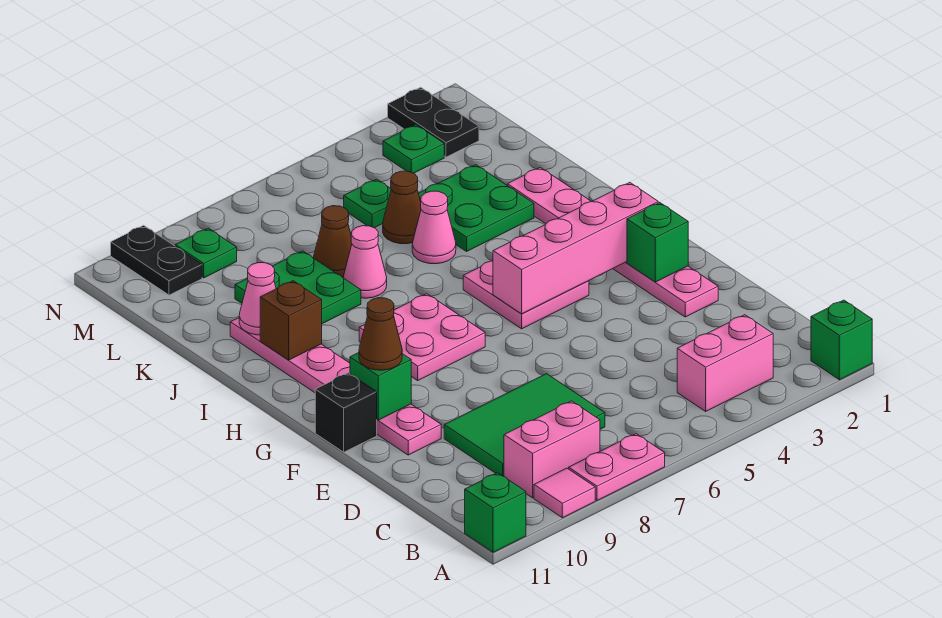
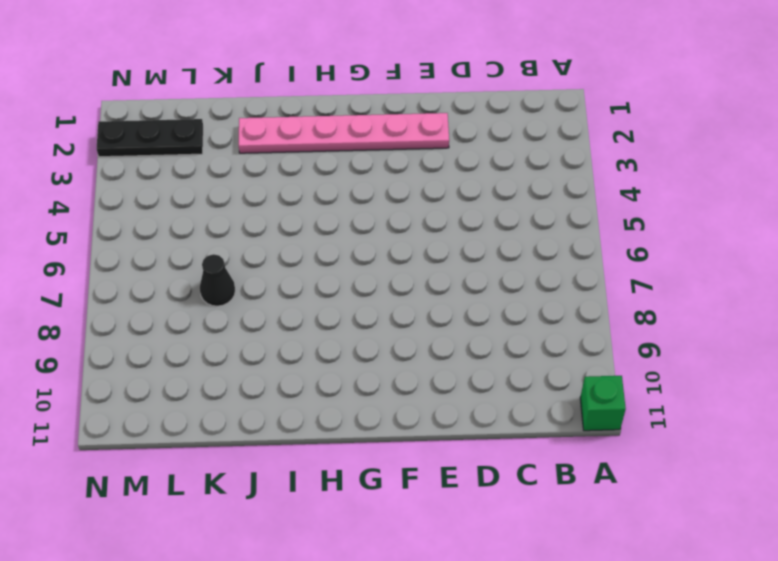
black 1x1 cone [200,254,235,306] -> brown 1x1 cone [314,206,352,277]
black 1x3 plate [96,119,203,157] -> black 1x2 plate [388,87,479,157]
none -> green 1x1 brick [811,300,872,380]
none -> pink 1x2 plate [569,434,665,500]
none -> pink 1x1 tile [534,468,595,518]

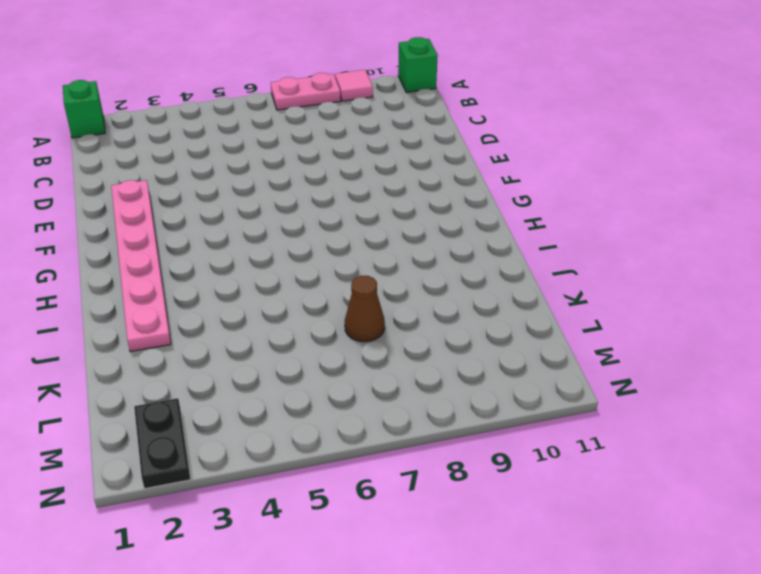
none -> pink 1x2 brick [677,315,773,411]
none -> pink 1x2 brick [504,401,600,498]
none -> green 2x3 tile [444,374,605,476]

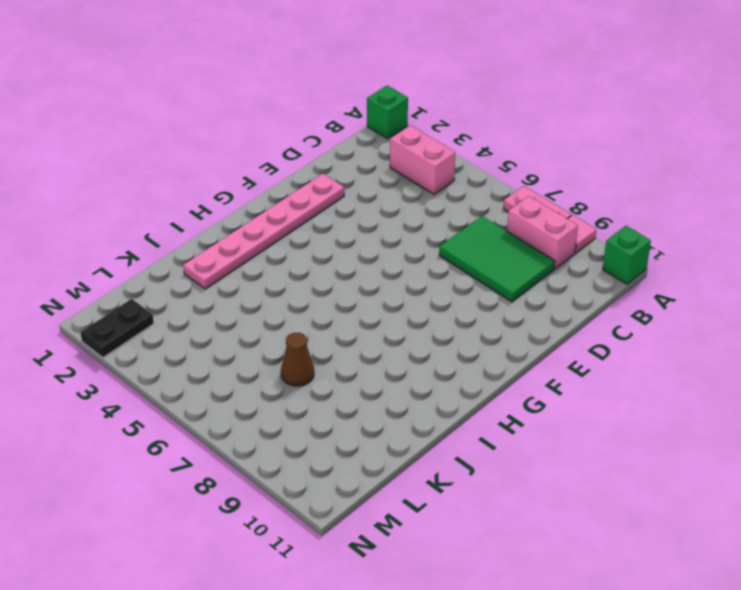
none -> pink 1x6 plate [230,318,441,455]
none -> black 1x1 brick [315,373,377,452]
none -> pink 2x2 plate [463,261,589,329]

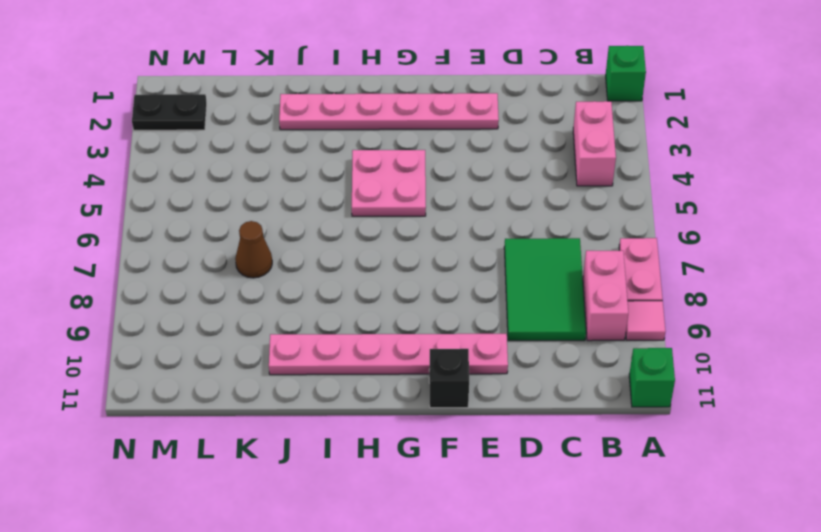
none -> pink 2x2 plate [359,294,485,380]
none -> green 2x2 plate [418,165,534,251]
none -> pink 1x1 cone [412,191,456,264]

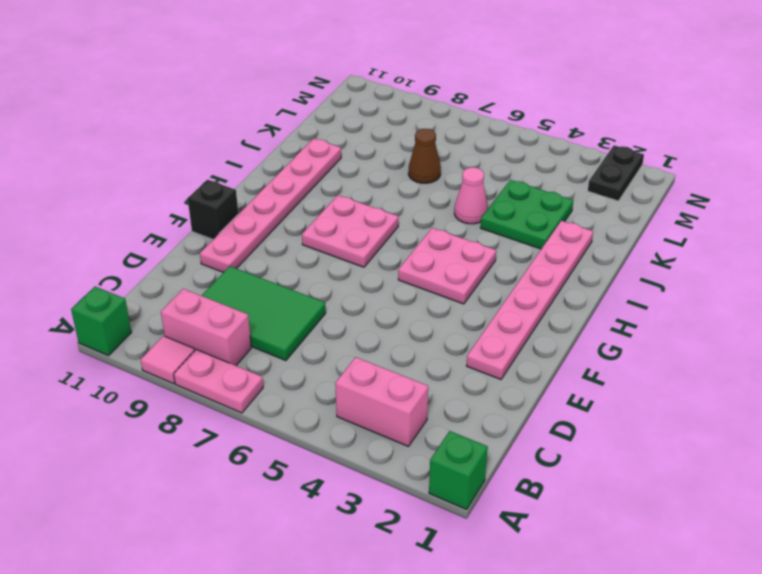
none -> pink 1x1 cone [343,226,387,298]
none -> green 2x2 plate [235,251,361,324]
none -> brown 1x1 cone [383,171,421,244]

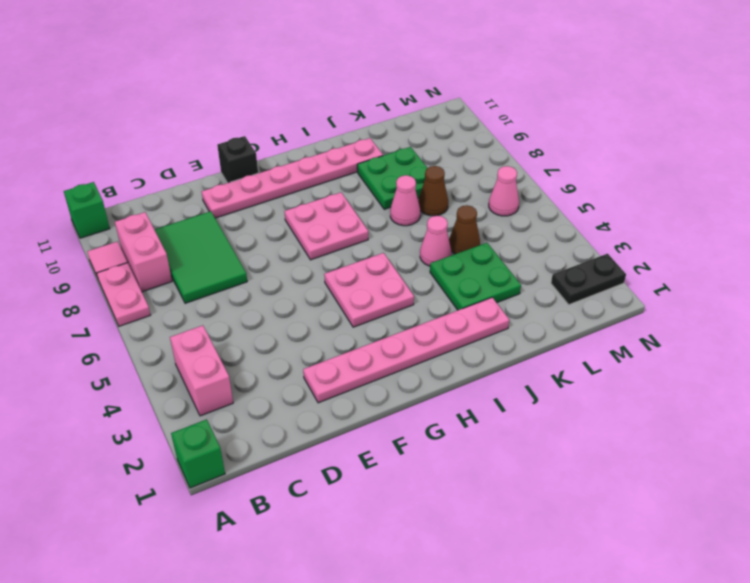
pink 1x1 cone [489,166,519,216] -> pink 1x1 cone moved to [239,263,276,335]
none -> green 1x1 plate [344,179,391,228]
none -> green 1x1 plate [383,125,444,173]
none -> green 1x1 plate [175,228,237,278]

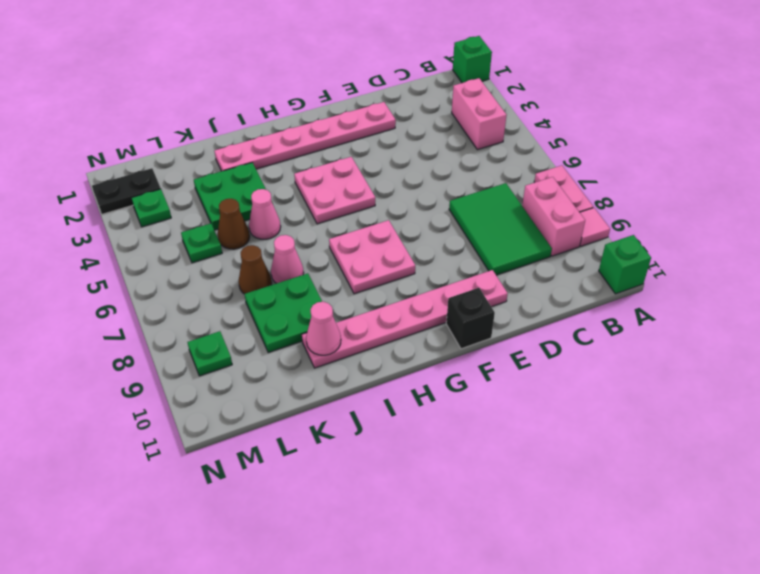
none -> black 1x2 plate [111,225,202,295]
none -> green 1x1 brick [627,203,688,282]
none -> green 1x1 brick [350,353,411,420]

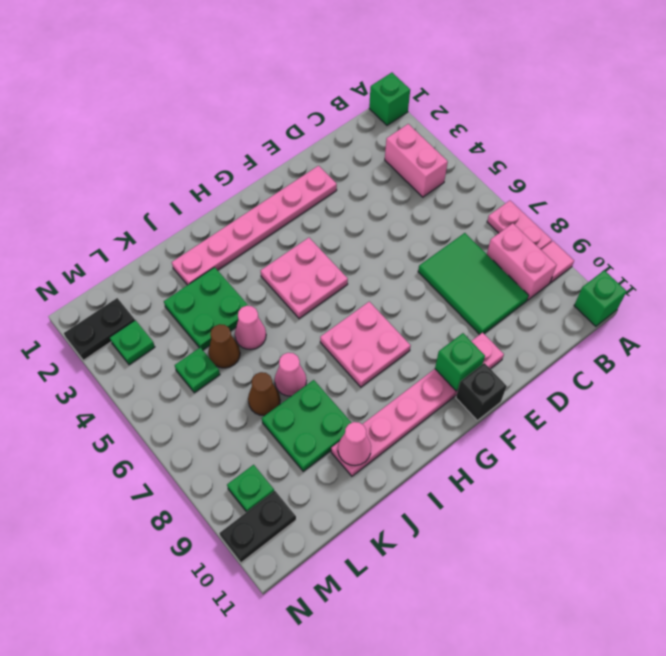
none -> green 1x1 brick [627,203,688,282]
none -> pink 1x4 brick [493,183,658,314]
none -> brown 1x1 brick [260,281,322,360]

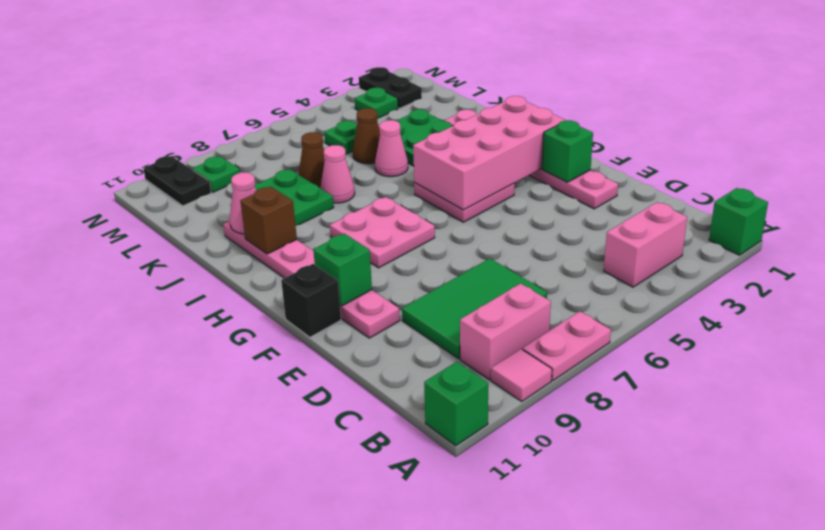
pink 2x4 brick [413,96,565,210] -> pink 1x4 brick [493,183,658,314]
none -> brown 1x1 cone [359,298,402,370]

